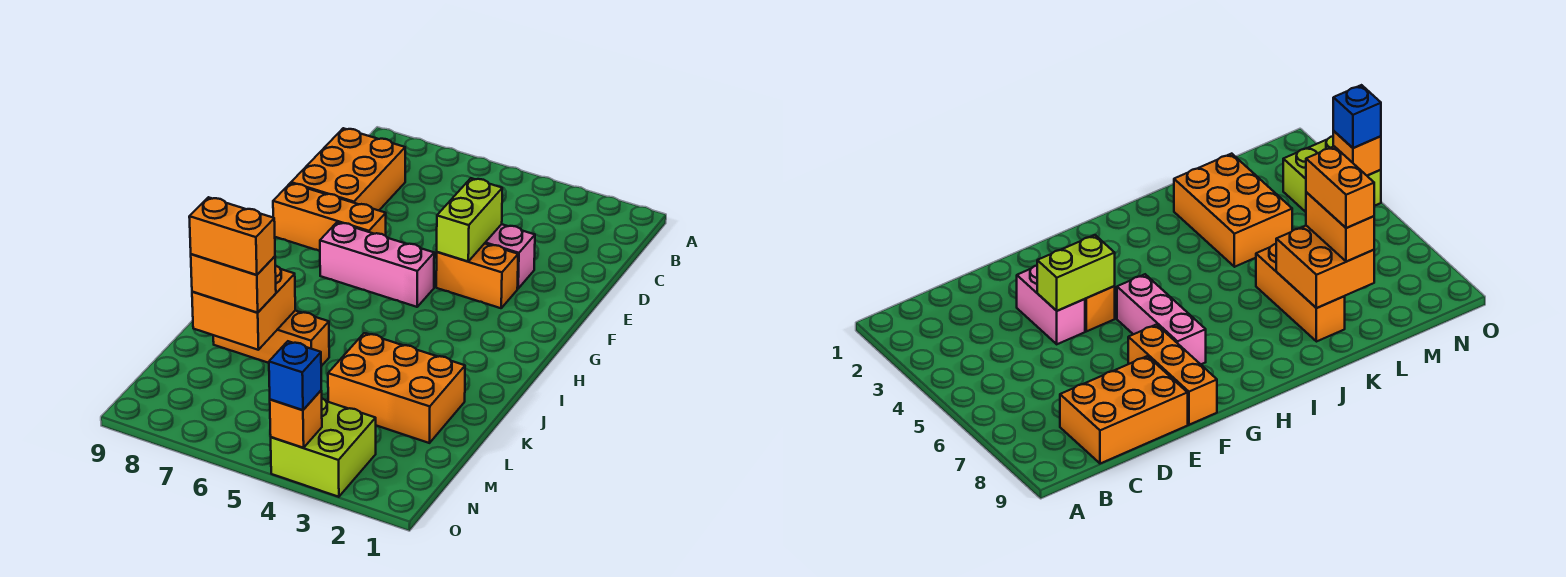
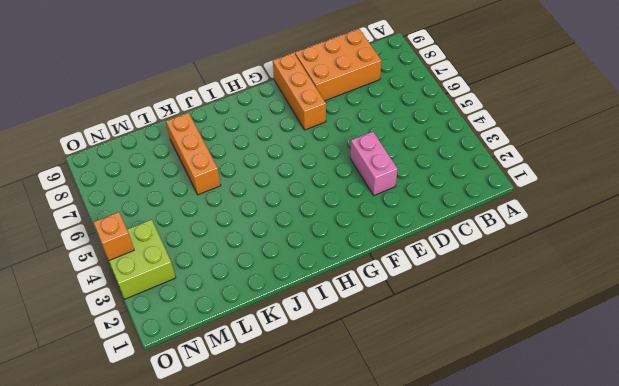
none -> orange 1x2 brick [436,243,518,308]
none -> pink 1x3 brick [320,222,434,307]
none -> orange 2x3 brick [328,333,465,443]

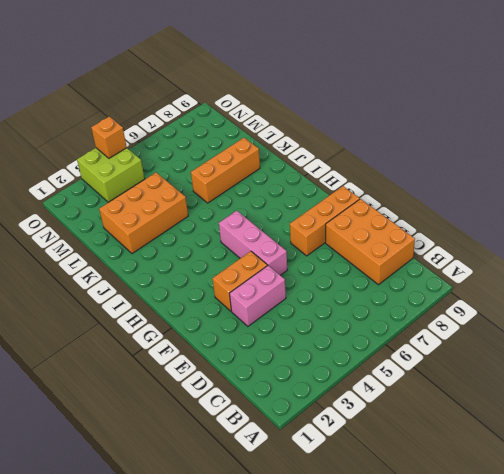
pink 1x3 brick [219,211,287,275] -> pink 1x3 brick turned to [320,222,434,307]
none -> lime 1x2 brick [437,178,502,261]
none -> orange 2x2 brick [192,265,295,350]
none -> orange 1x2 brick [191,254,276,313]

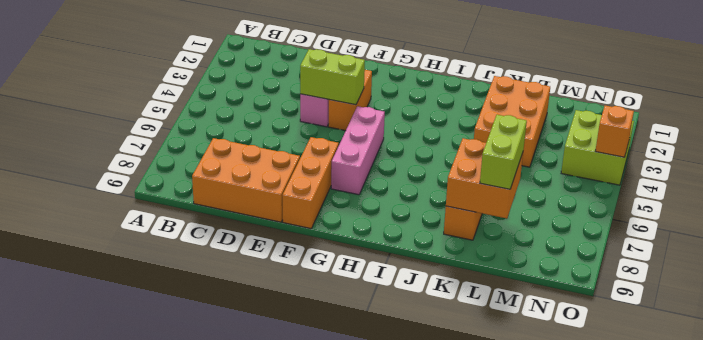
lime 1x2 brick [480,115,527,189] -> orange 1x2 brick [191,254,276,313]
none -> blue 1x1 brick [269,341,321,410]
none -> orange 1x2 brick [189,197,275,275]

